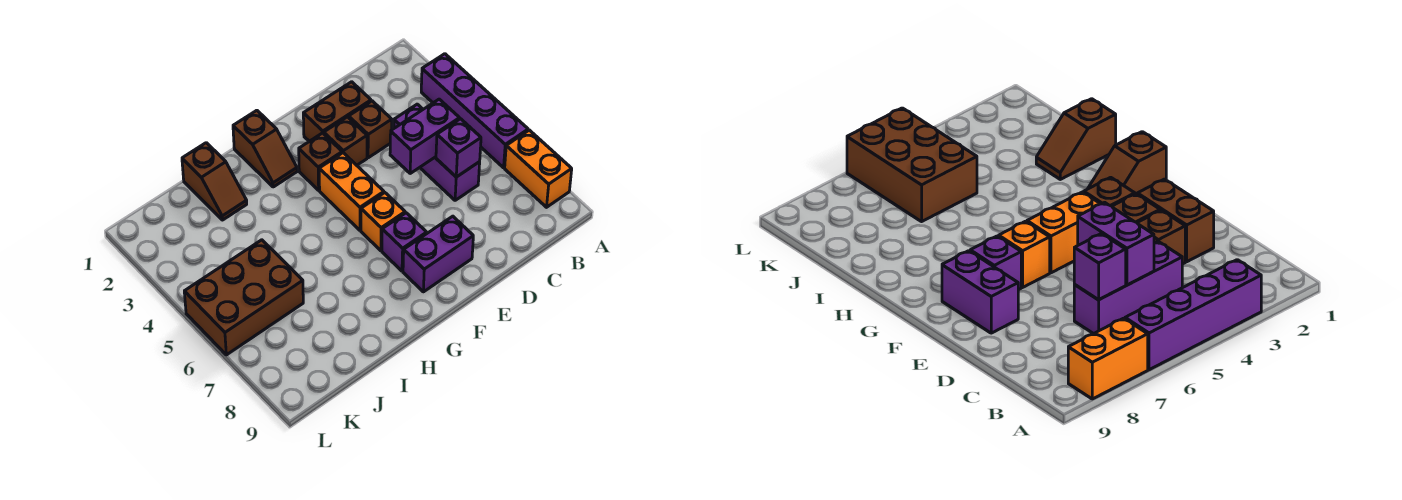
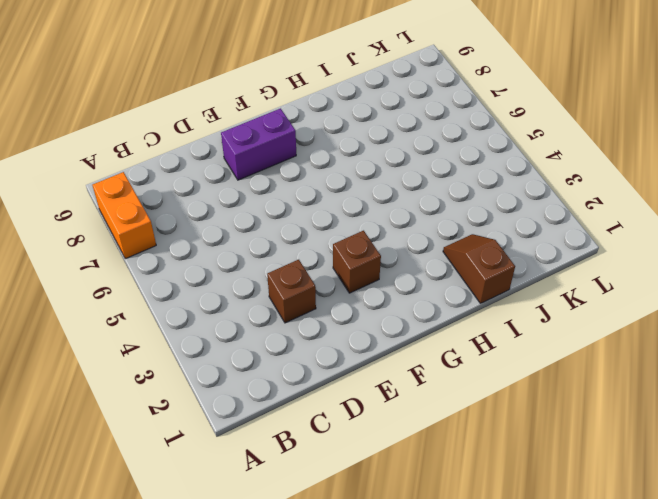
none -> purple 1x4 brick [421,54,528,168]
none -> purple 1x3 brick [394,104,480,200]
none -> brown 1x2 brick [303,82,371,141]

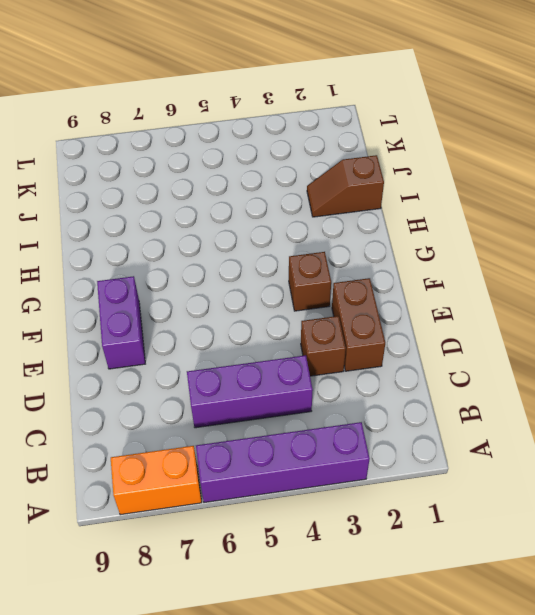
none -> brown 1x1 brick [324,117,367,165]
none -> orange 1x2 brick [319,153,384,230]
none -> orange 1x1 brick [361,193,405,251]

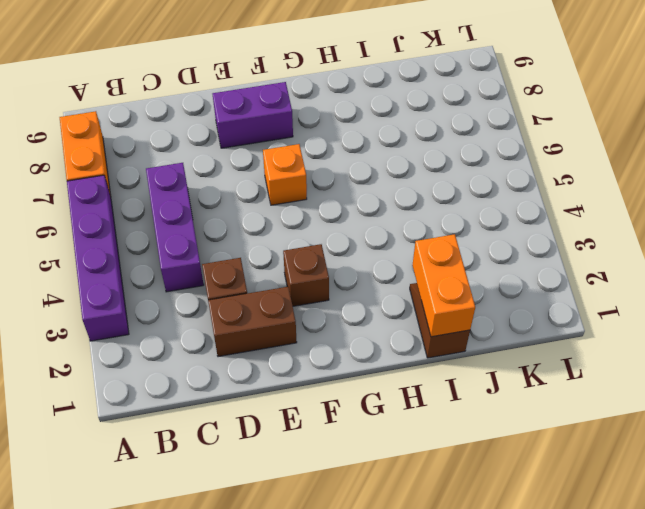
orange 1x2 brick [412,234,475,337] -> orange 1x2 brick moved to [319,153,384,230]
none -> brown 1x1 brick [324,117,367,165]
none -> purple 1x1 brick [382,213,427,271]
none -> brown 1x2 slope [233,110,297,187]

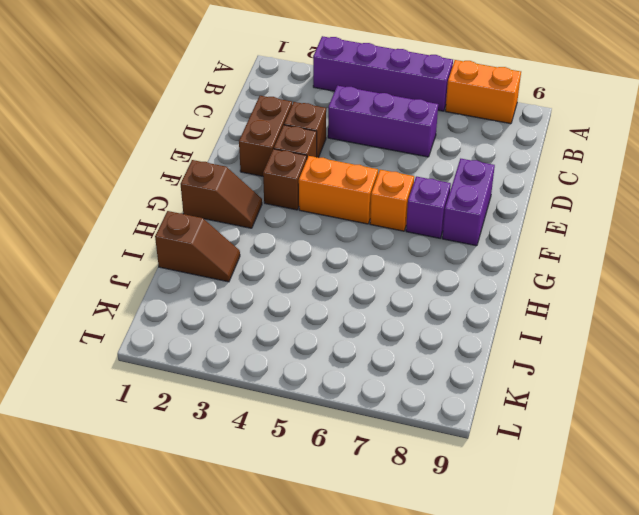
none -> brown 2x3 brick [184,240,303,355]
none -> purple 1x2 brick [390,99,460,173]
none -> purple 1x1 brick [436,119,481,177]

